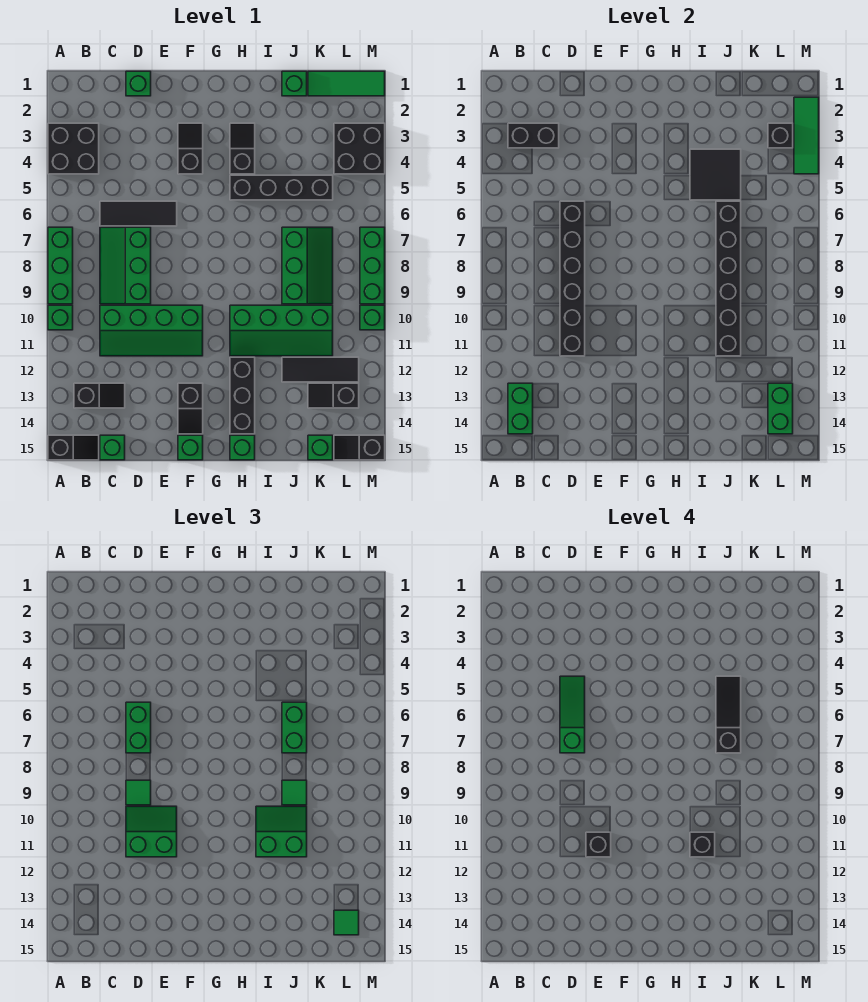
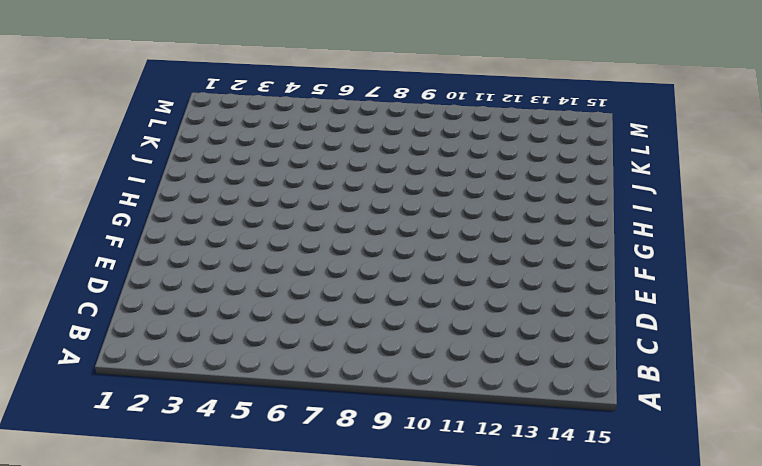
none -> black 2x2 brick [48,123,99,174]
none -> green 1x3 brick [48,227,73,304]
none -> green 1x1 brick [48,305,73,330]
none -> black 1x2 slope [48,435,99,460]

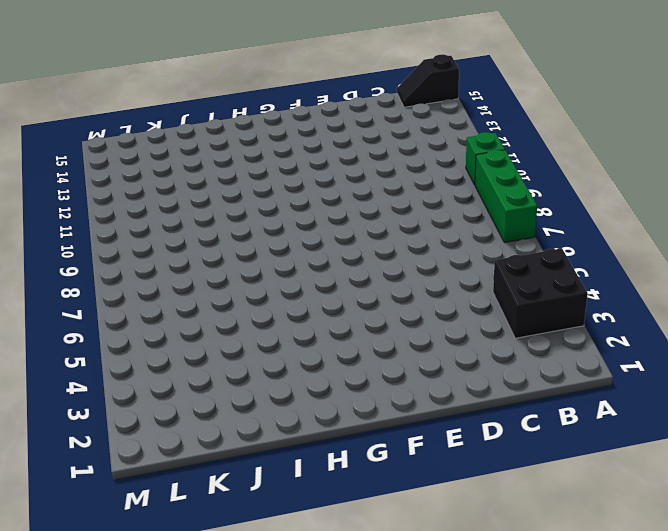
none -> black 1x2 slope [74,383,125,408]
none -> black 1x3 tile [100,201,177,226]
none -> green 2x3 slope [100,227,151,304]
none -> green 2x4 slope [100,305,203,356]

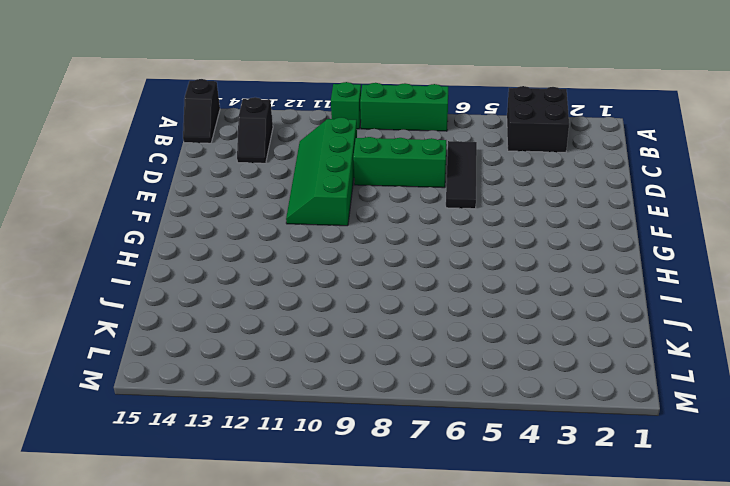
none -> green 1x1 brick [100,435,125,460]
none -> green 1x1 brick [126,71,151,96]
none -> black 1x2 slope [178,123,203,174]
none -> black 1x2 slope [178,383,203,434]

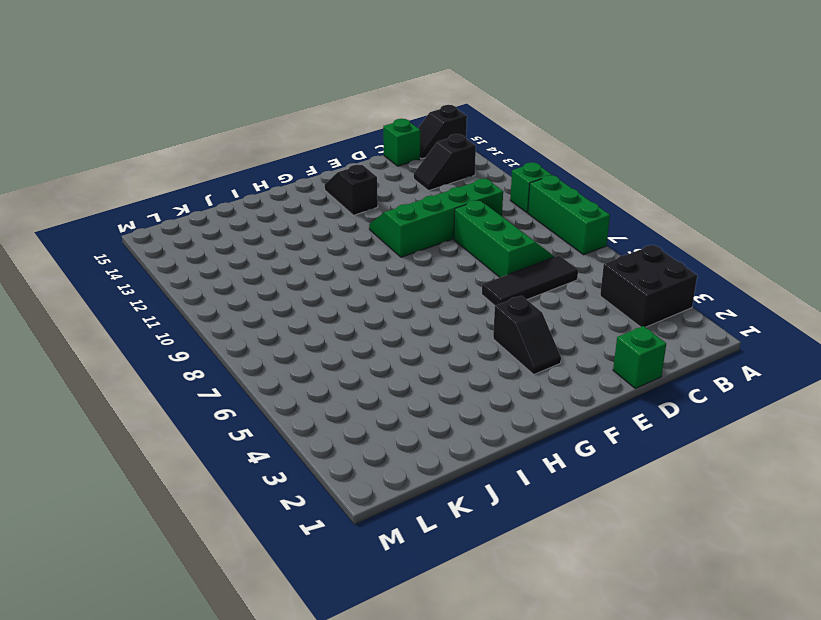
none -> green 1x1 brick [178,435,203,460]
none -> black 1x2 slope [230,123,255,174]
none -> black 1x4 brick [230,175,333,200]
none -> green 2x4 slope [230,305,333,356]

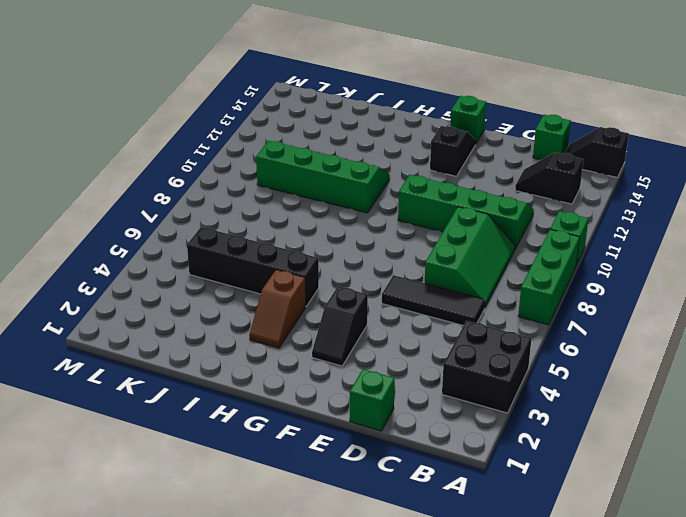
brown 1x2 slope [249,270,306,348] -> black 1x2 slope [230,123,255,174]
none -> black 1x3 brick [230,357,255,434]
none -> green 1x1 brick [230,435,255,460]
none -> green 1x1 brick [282,71,307,96]
none -> green 2x3 slope [282,227,333,304]

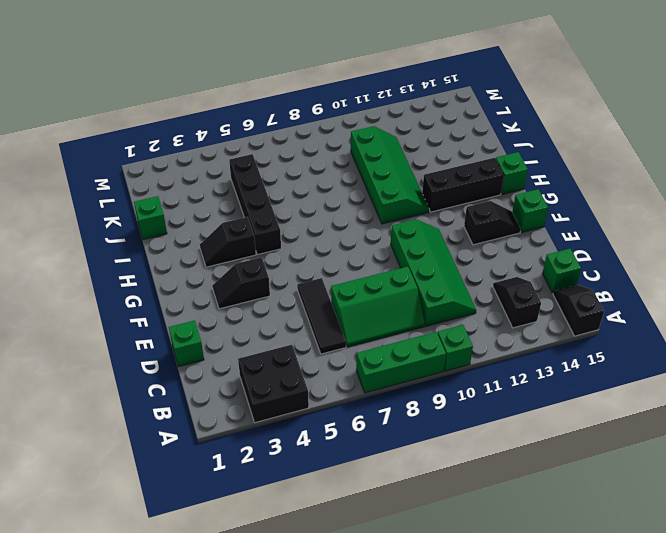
none -> green 2x3 slope [282,227,333,304]
none -> black 1x3 tile [282,357,359,382]
none -> green 1x3 tile [308,71,385,96]
none -> black 1x2 slope [308,383,359,408]

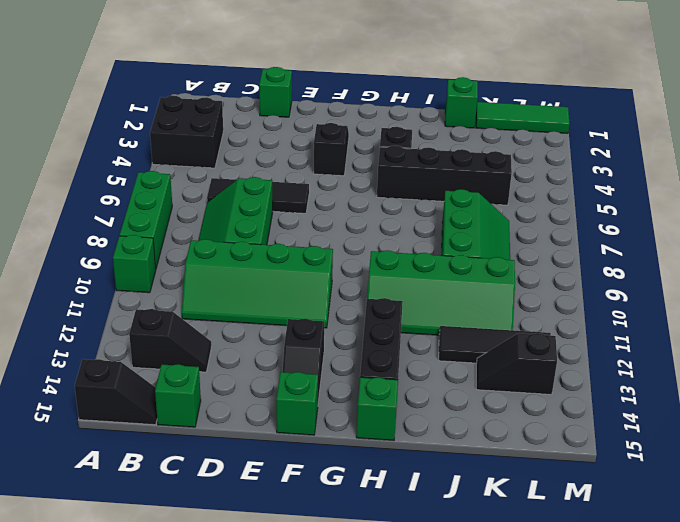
none -> green 1x1 brick [308,435,333,460]
none -> black 2x2 brick [334,123,385,174]
none -> black 1x2 slope [334,435,385,460]
none -> green 1x3 brick [360,227,385,304]

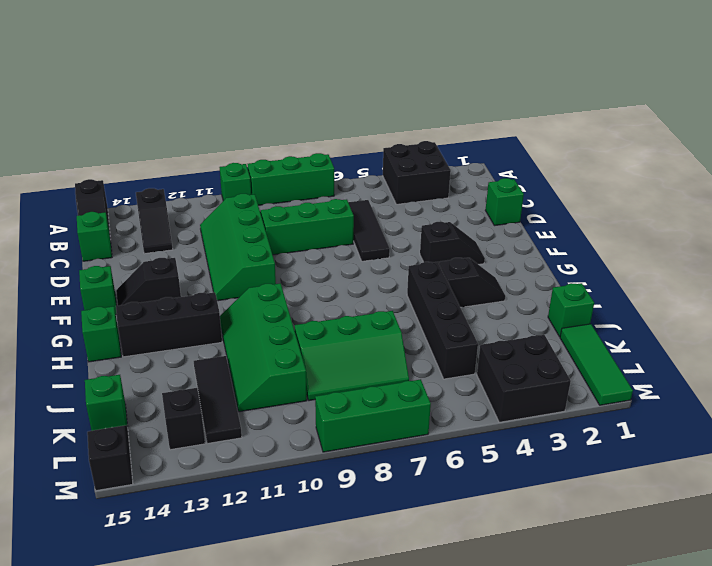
none -> green 1x1 brick [360,305,385,330]
none -> black 1x2 brick [508,123,559,148]
none -> green 1x2 brick [508,383,533,434]
none -> black 1x6 brick [560,201,585,356]

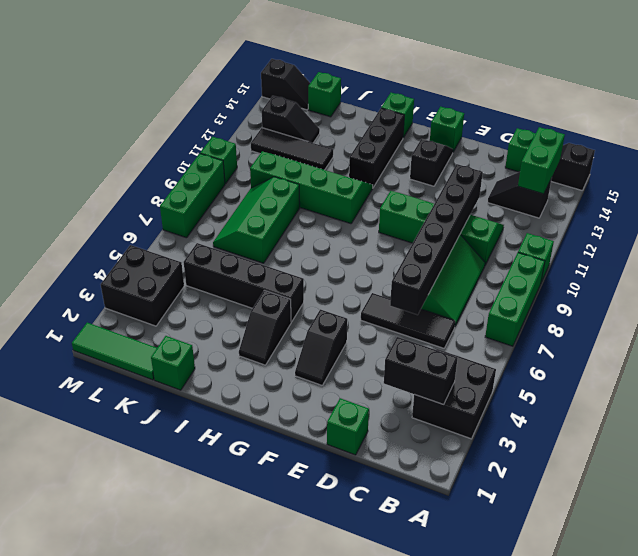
none -> black 2x2 tile [690,149,741,200]
none -> black 1x6 brick [716,201,741,356]
none -> black 1x1 brick [768,123,793,148]
none -> green 1x2 brick [768,383,793,434]

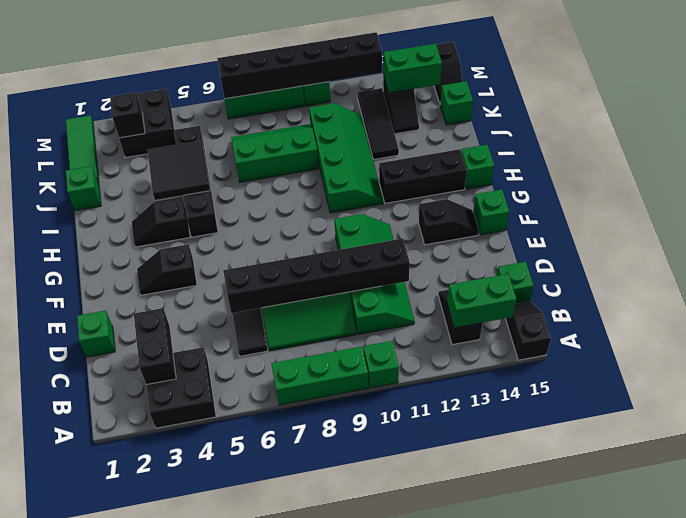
black 1x6 brick [217,32,382,99] -> black 1x6 brick moved to [716,201,741,356]
none -> green 1x3 tile [794,97,819,174]
none -> green 1x2 brick [126,702,151,753]
none -> green 1x1 tile [126,780,151,805]
none -> green 2x2 slope [126,806,177,857]

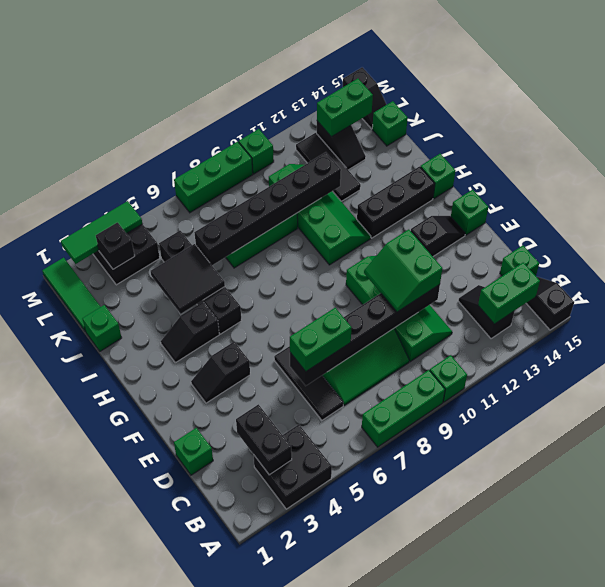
none -> green 1x1 tile [126,780,151,805]
none -> green 2x2 slope [256,806,307,857]
none -> green 1x2 brick [282,702,307,753]
none -> green 1x1 tile [282,780,307,805]

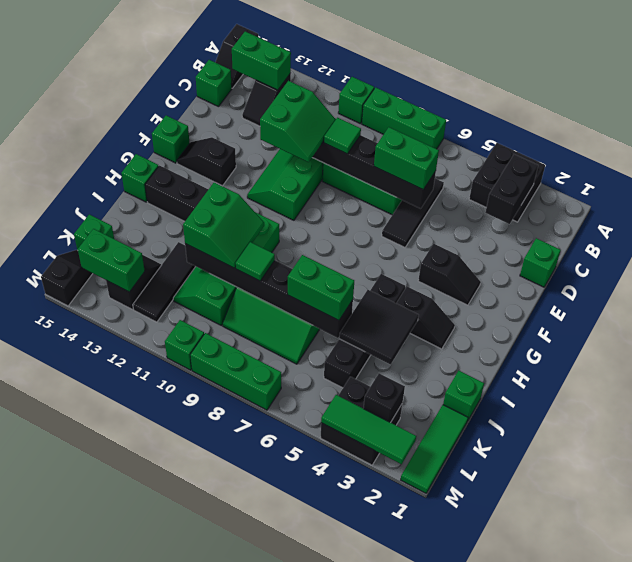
none -> green 1x1 tile [334,910,359,935]
none -> green 1x3 slope [560,676,585,753]
none -> black 1x1 brick [586,832,611,857]
none -> black 1x1 brick [690,832,715,857]

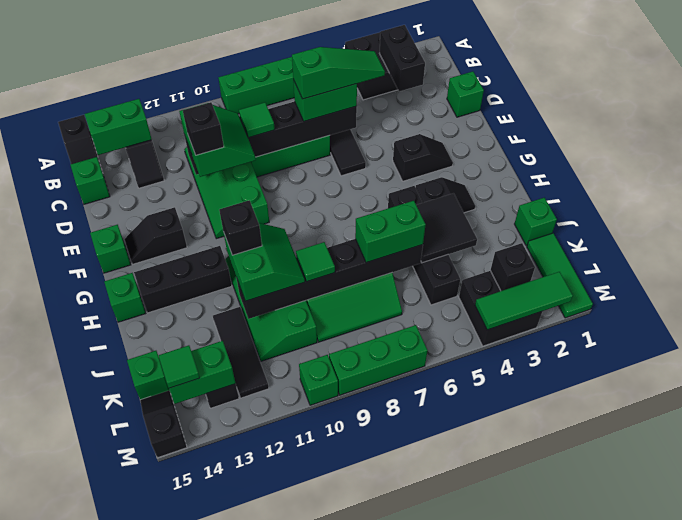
none -> green 1x1 brick [48,305,73,330]
none -> black 1x3 slope [716,676,741,753]

